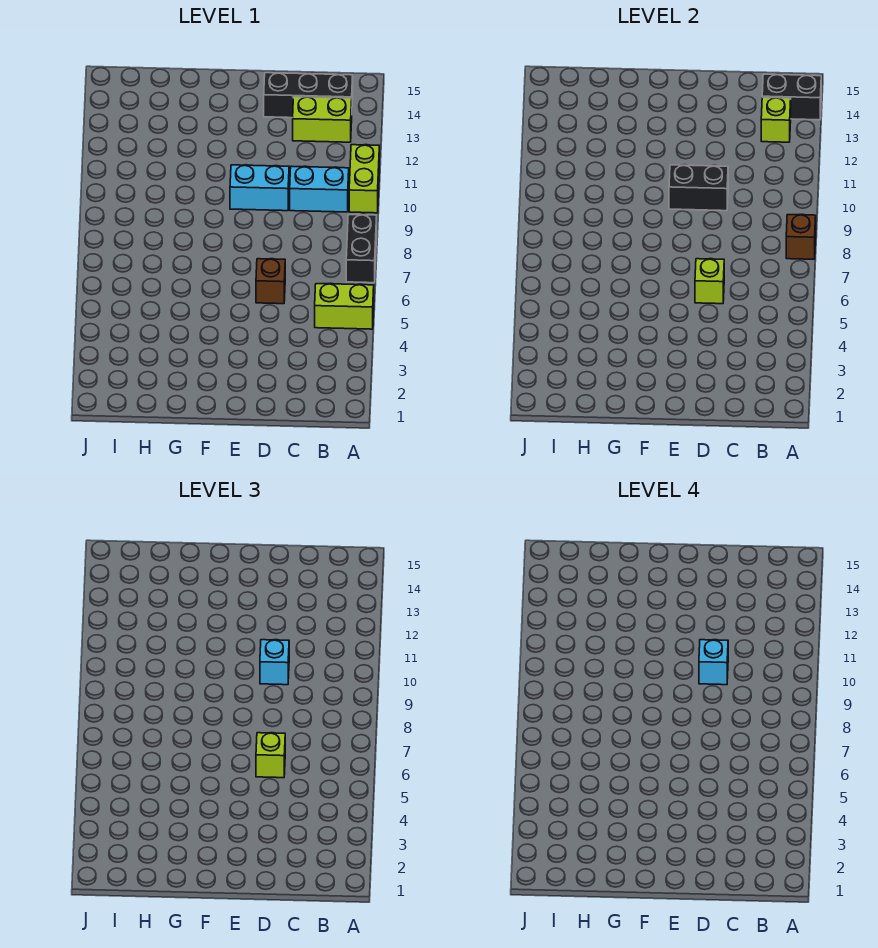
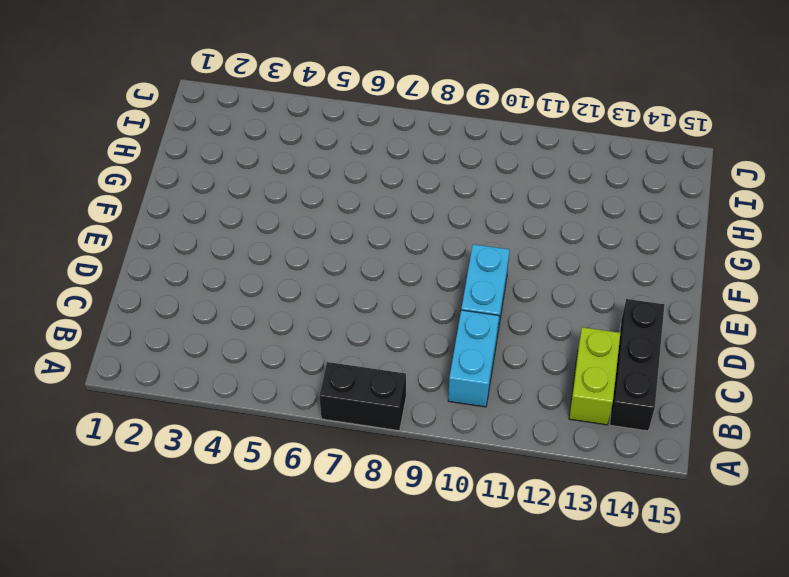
none -> lime 1x2 brick [315,284,374,329]
none -> lime 1x2 brick [349,145,379,213]
none -> brown 1x1 brick [256,259,285,304]

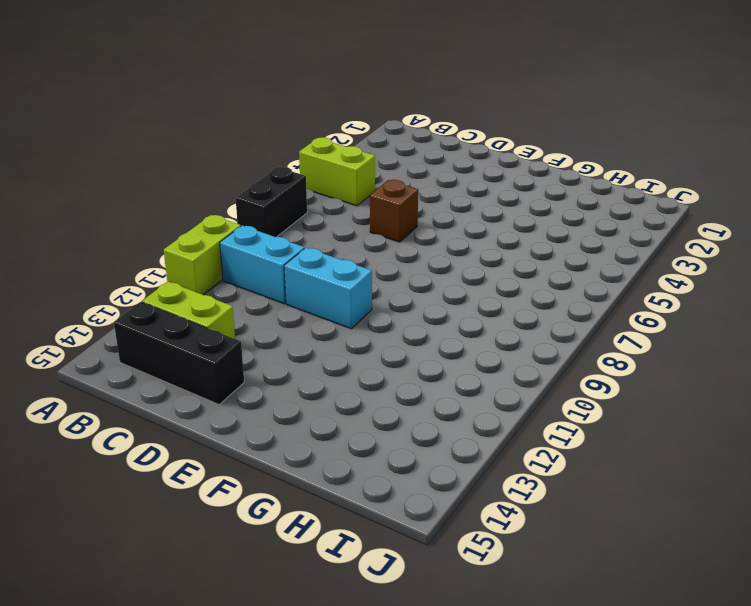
none -> brown 1x1 brick [786,215,816,259]
none -> black 1x2 brick [762,74,821,120]
none -> lime 1x1 brick [761,97,791,142]

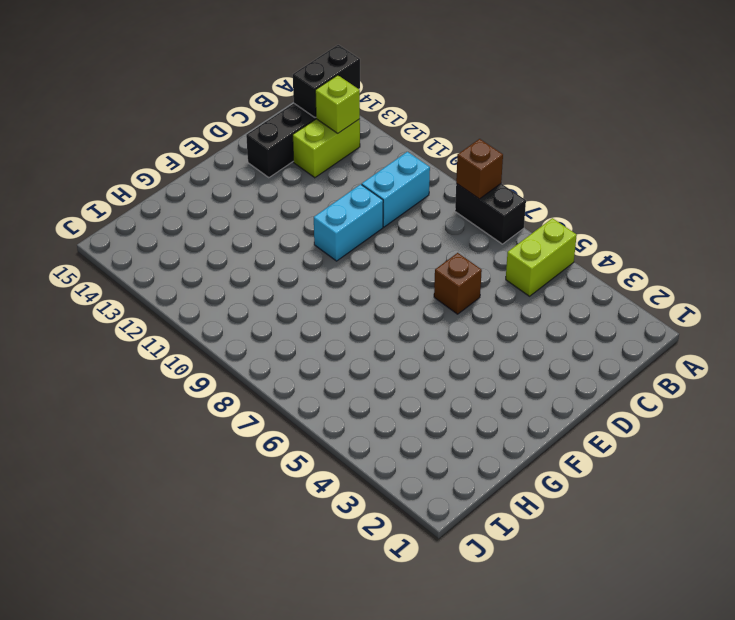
none -> lime 1x2 brick [349,145,379,213]
none -> lime 1x1 brick [695,259,724,304]
none -> black 1x2 brick [669,165,728,211]

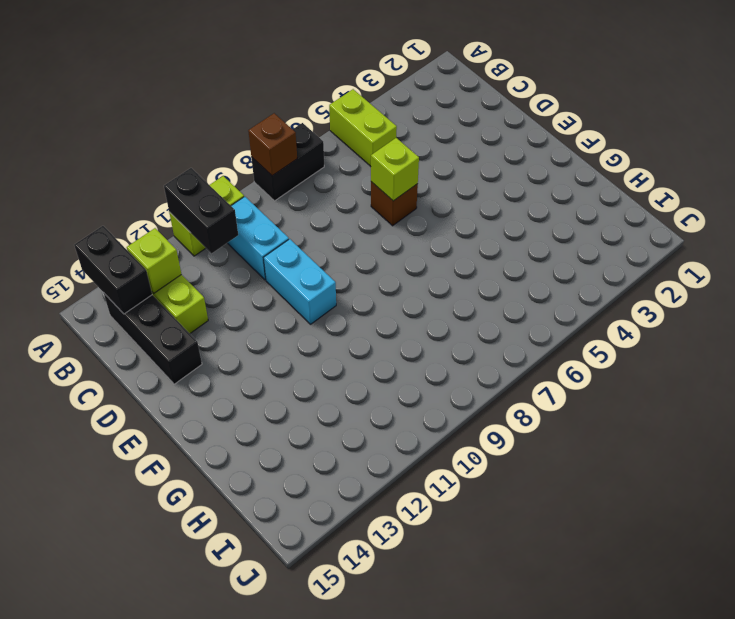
black 1x2 brick [164,168,238,253] -> black 1x2 brick moved to [669,165,728,211]
none -> lime 1x1 brick [256,733,285,778]
none -> cyan 1x1 brick [260,640,289,685]
none -> cyan 1x1 brick [699,640,728,685]

